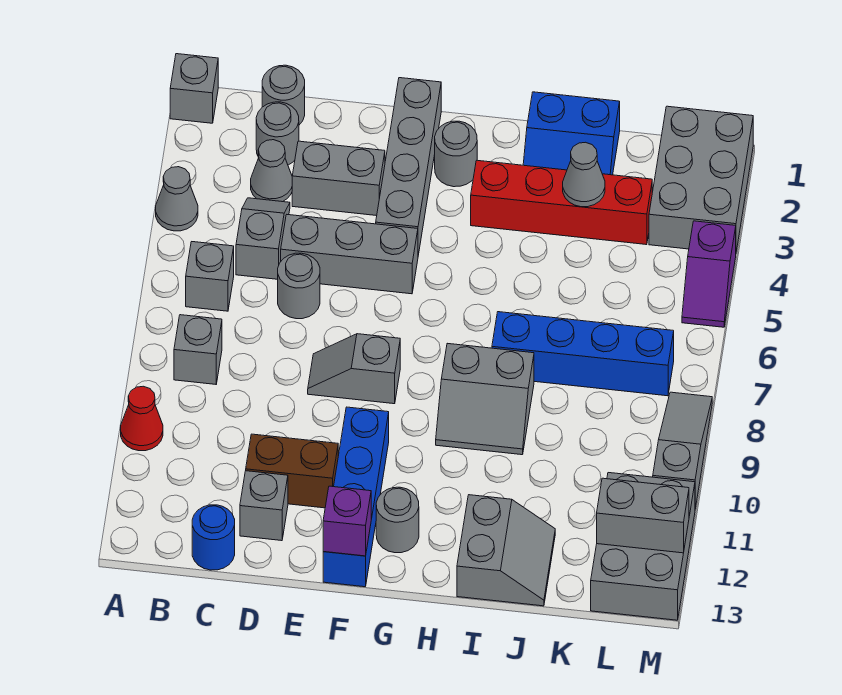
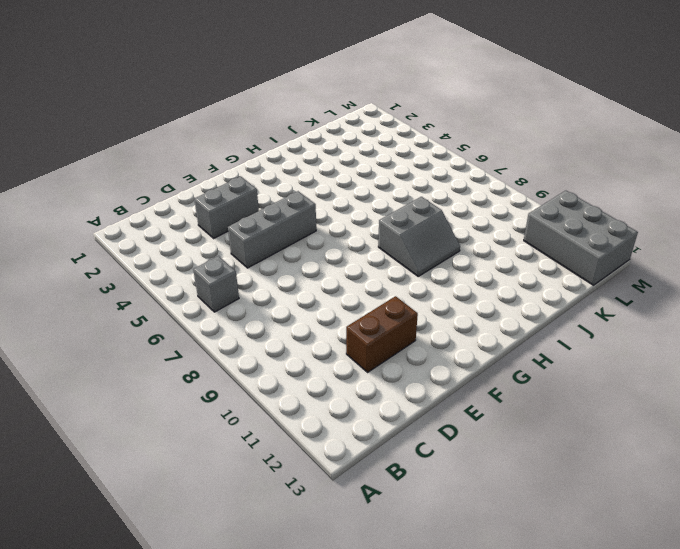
none -> grey 1x1 brick [170,54,218,123]
none -> grey 1x1 cone [156,167,198,231]
none -> red 1x1 cone [121,386,163,451]
none -> grey 1x1 brick [174,315,222,384]

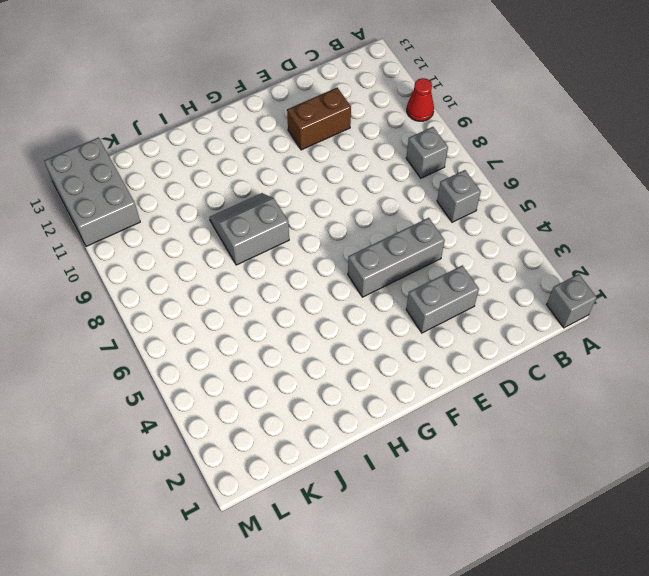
none -> grey 1x1 cone [156,167,198,231]
none -> grey 1x1 round brick [262,65,305,125]
none -> grey 1x1 round brick [256,102,299,165]
none -> grey 1x1 cone [251,140,292,202]

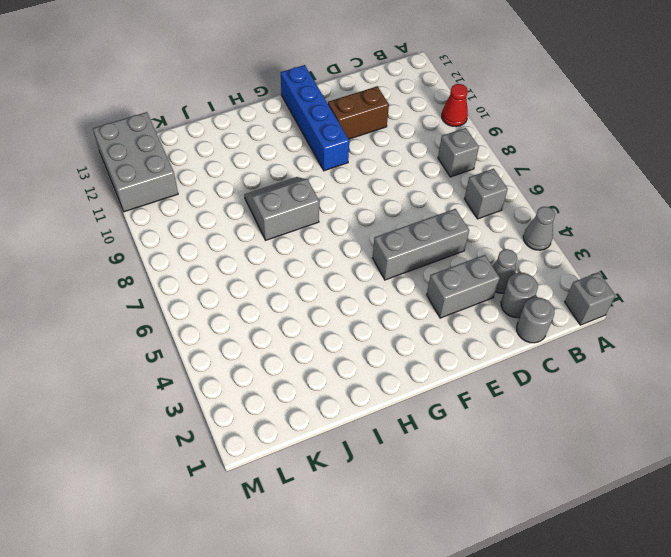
none -> grey 1x2 slope [236,198,290,279]
none -> blue 1x1 round brick [192,505,235,570]
none -> grey 1x1 round brick [278,253,320,319]
none -> grey 1x1 brick [240,471,288,541]

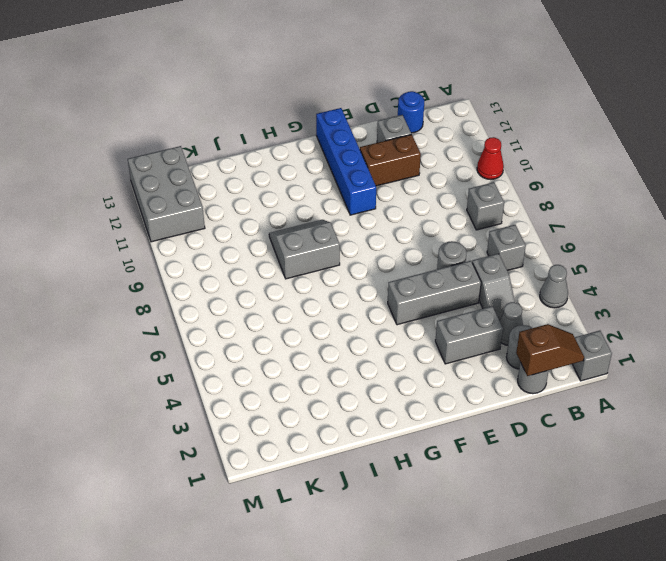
brown 1x2 slope [516,324,584,376] -> none
none -> grey 1x2 slope [308,334,400,404]
none -> grey 1x4 brick [376,78,441,255]
none -> grey 1x1 round brick [435,121,477,187]
none -> grey 1x1 round brick [376,487,419,553]

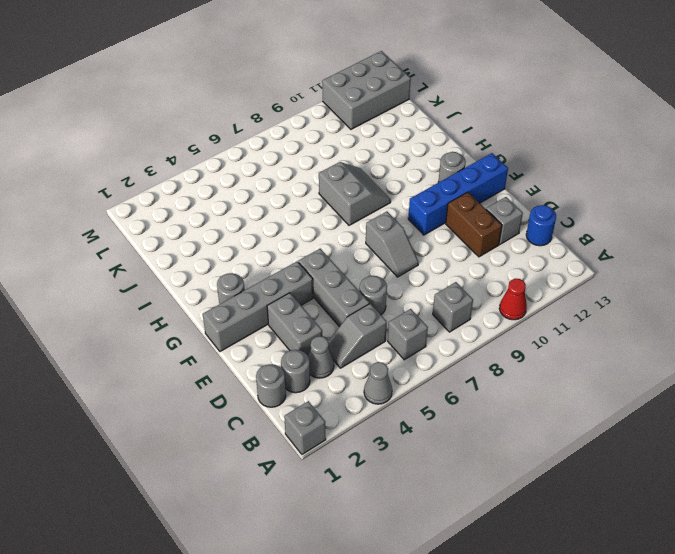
none -> red 1x4 brick [471,160,652,245]
none -> blue 2x2 slope [523,92,620,175]
none -> blue 1x4 brick [492,312,674,396]
none -> grey 2x2 slope [457,495,555,606]

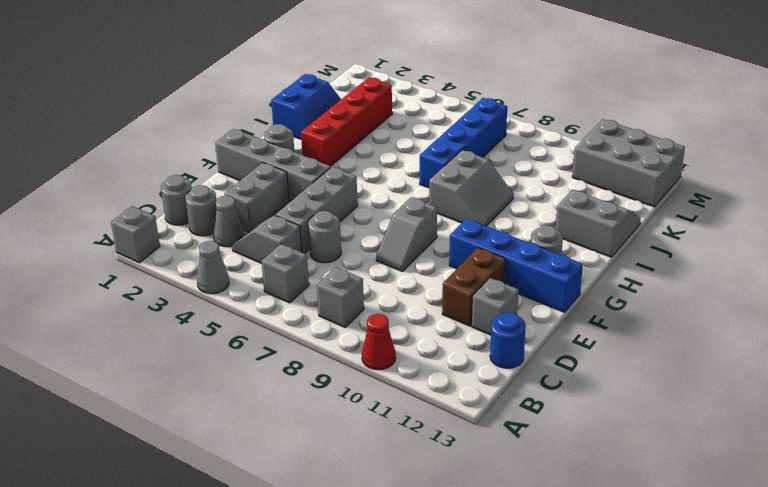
none -> grey 2x3 brick [649,106,753,252]
none -> purple 1x2 slope [682,221,736,327]
none -> grey 1x3 slope [653,392,712,509]
none -> purple 1x1 brick [323,486,371,556]

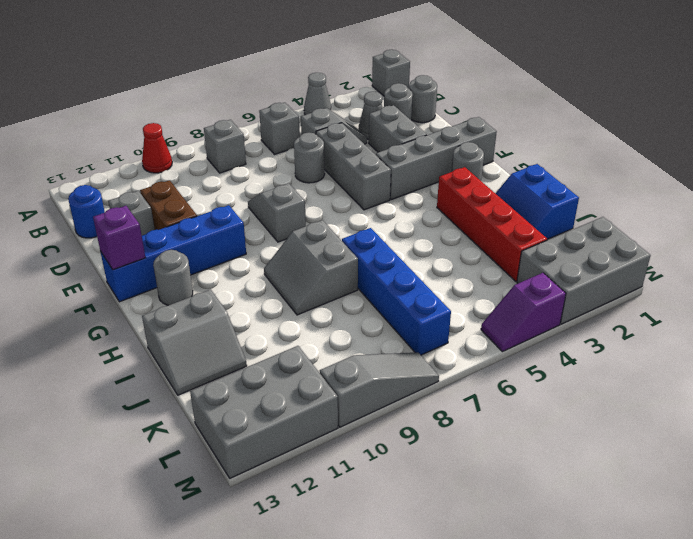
none -> grey 1x1 cone [563,142,605,207]
none -> grey 1x2 brick [597,478,689,553]

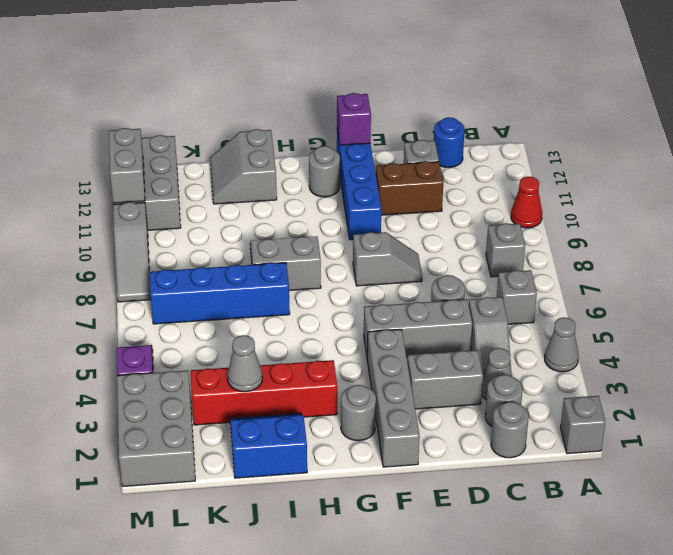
grey 1x2 brick [109,128,145,203] -> grey 1x2 brick turned to [597,478,689,553]

